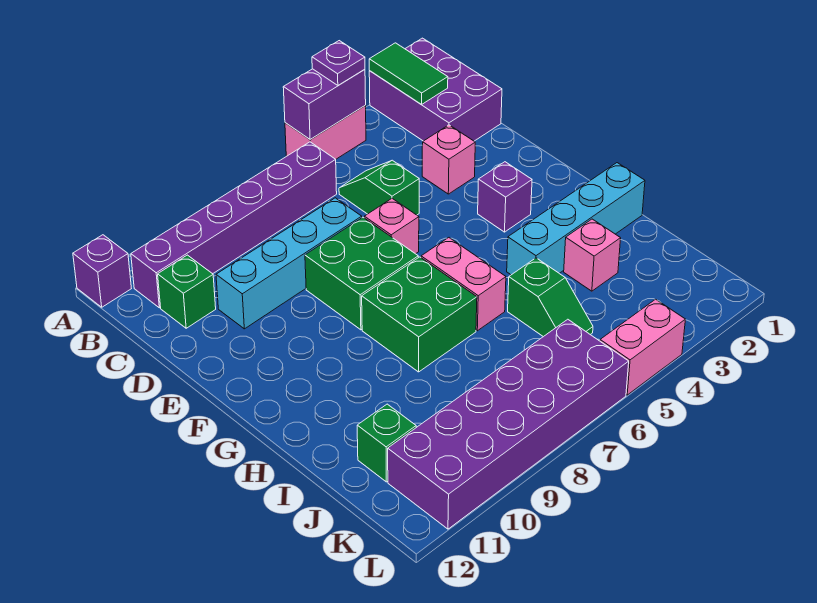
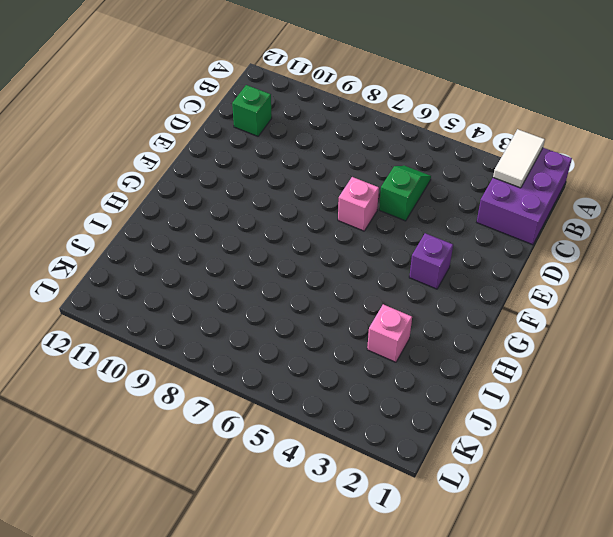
white 1x2 tile [493,129,545,188] -> green 1x2 tile [369,43,448,105]
none -> pink 1x2 brick [285,106,366,159]
none -> purple 1x1 brick [73,235,131,307]
none -> purple 1x6 brick [131,142,337,308]

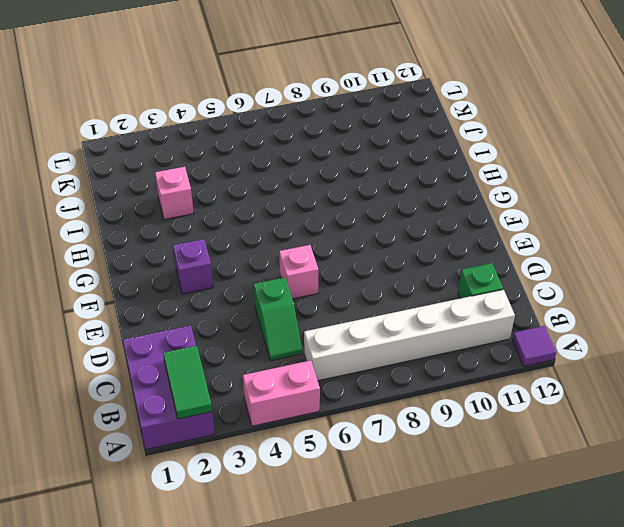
purple 1x1 tile [512,326,556,366] -> purple 1x1 brick [73,235,131,307]
white 1x6 brick [304,289,515,381] -> purple 1x6 brick [131,142,337,308]
none -> pink 1x1 brick [422,125,475,194]
none -> cyan 1x4 brick [216,198,362,329]
none -> green 2x2 brick [305,217,418,330]

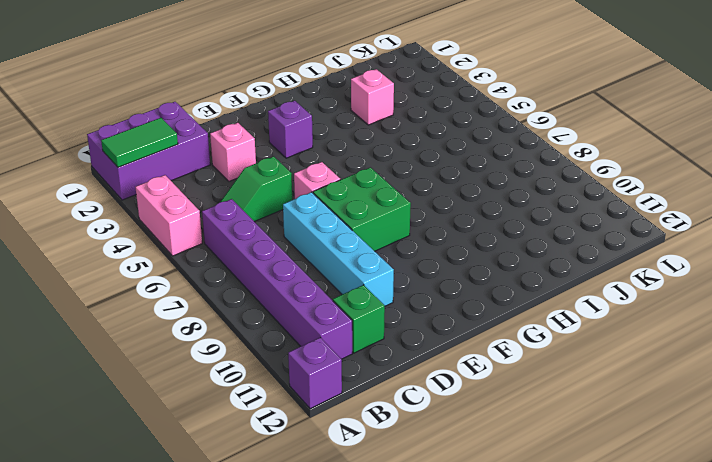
none -> pink 1x2 brick [421,238,506,331]
none -> green 2x2 brick [362,257,477,372]
none -> cyan 1x4 brick [507,163,645,275]

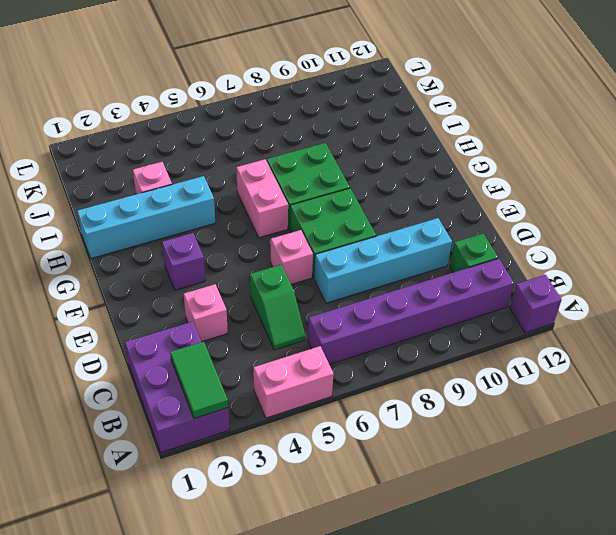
none -> green 1x2 slope [508,258,593,337]
none -> green 1x1 brick [357,404,416,482]
none -> purple 2x6 brick [388,319,629,529]

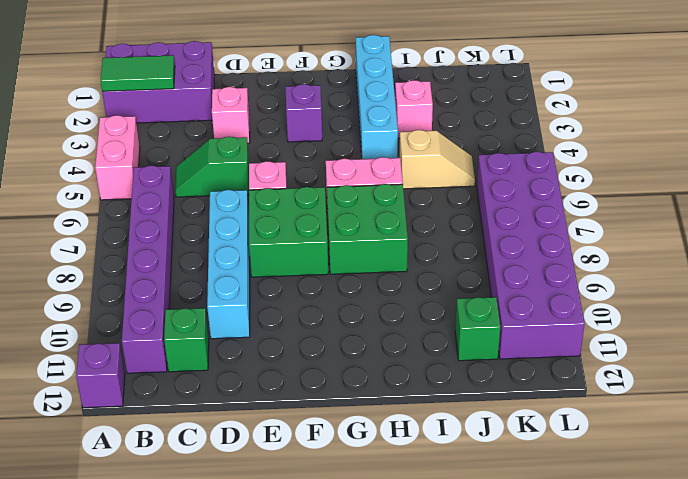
tan 1x2 slope [399,130,475,189] -> green 1x2 slope [508,258,593,337]
none -> pink 1x2 brick [600,299,686,395]
none -> purple 1x2 brick [283,69,366,139]
none -> purple 1x1 plate [312,41,365,85]

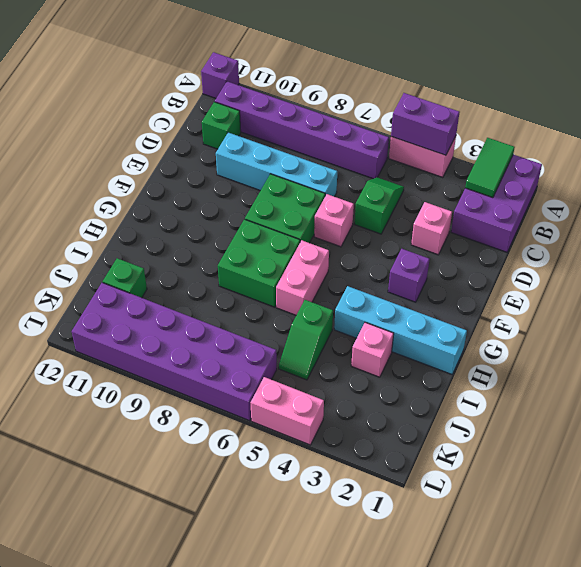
none -> purple 1x1 plate [312,41,365,85]

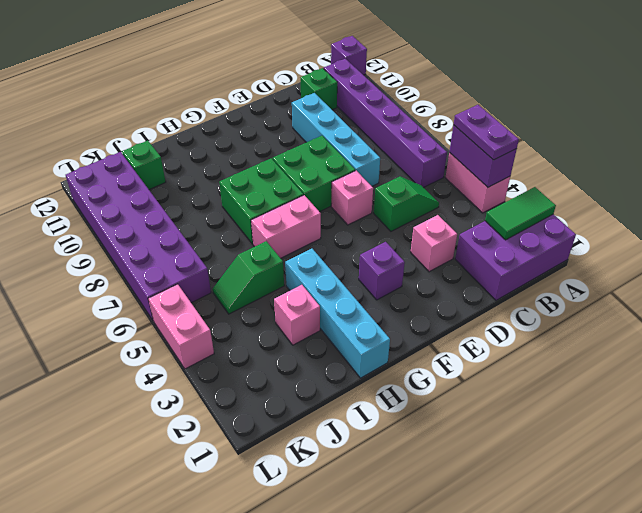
purple 1x2 plate [454,105,519,160] -> purple 1x1 plate [312,41,365,85]

